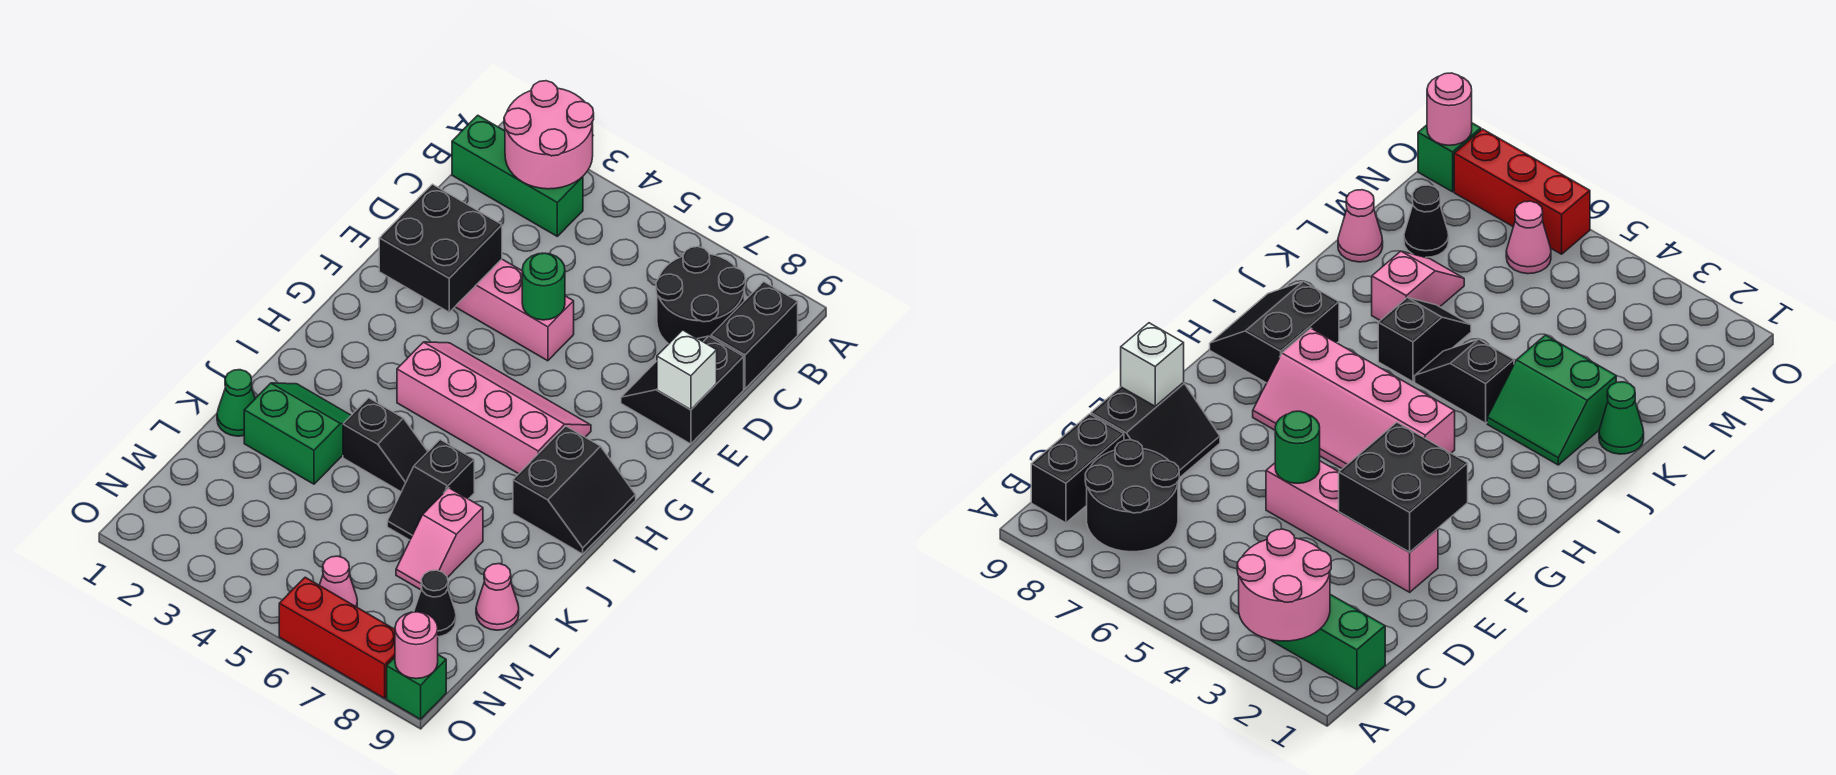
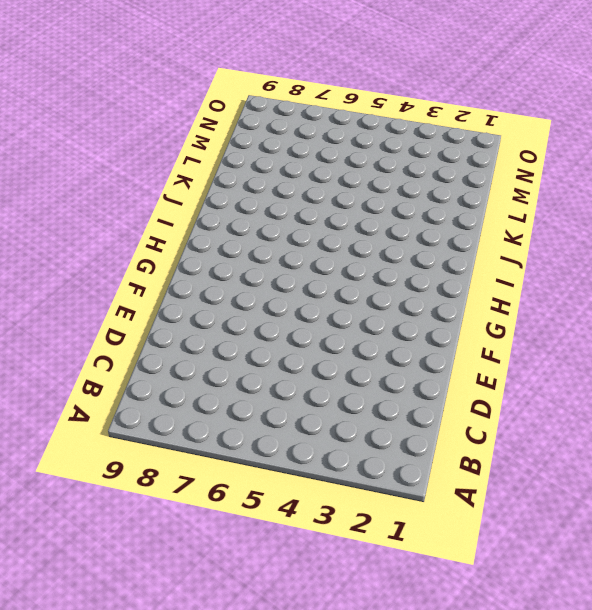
none -> green 1x3 brick [452,115,583,236]
none -> black 2x2 round brick [656,247,745,344]
none -> black 1x2 brick [711,282,798,389]

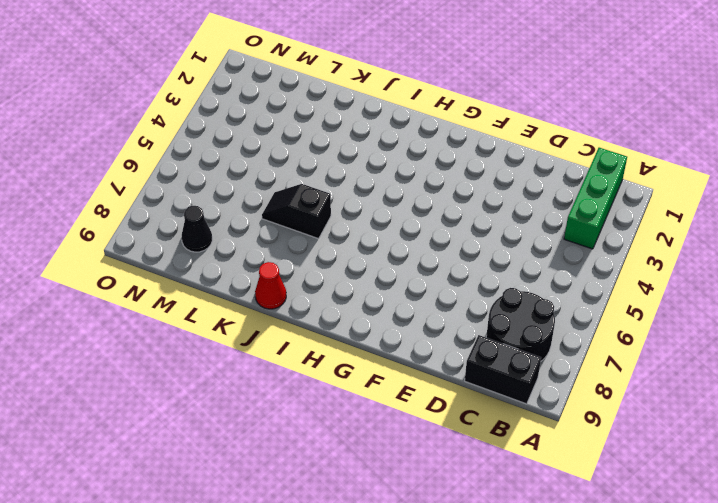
red 1x1 cone [255,262,286,309] -> none
none -> black 2x2 slope [621,336,744,444]
none -> pink 1x4 brick [455,259,574,361]
none -> pink 2x4 slope [397,342,591,474]

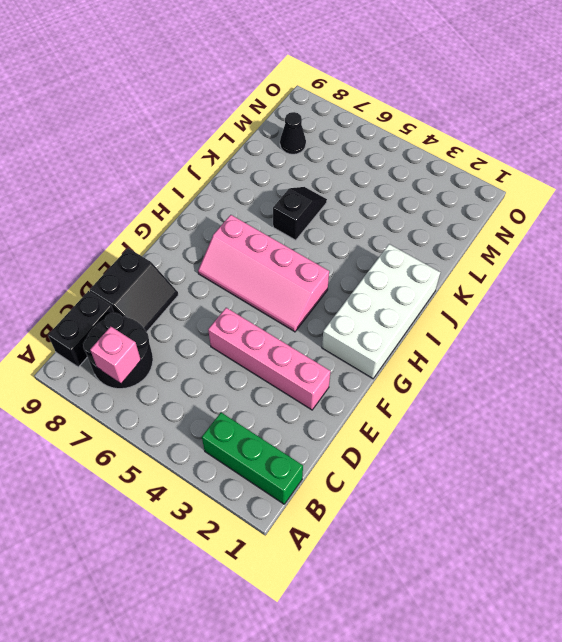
pink 1x1 brick [90,326,141,383] -> none
white 2x4 brick [322,244,440,379] -> green 2x2 slope [244,383,351,484]
none -> black 2x2 slope [513,426,636,554]
none -> black 1x2 slope [343,398,428,492]
none -> green 1x1 cone [217,370,255,436]

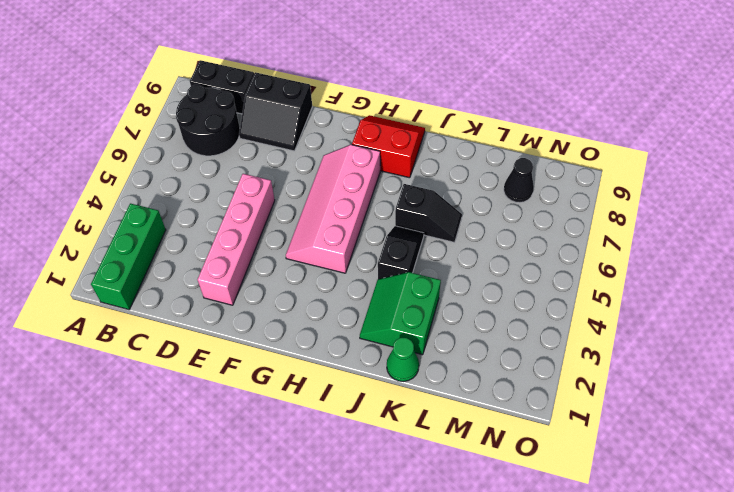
red 2x2 slope [352,115,425,178] -> black 2x2 slope [513,426,636,554]
none -> pink 1x2 slope [396,488,483,590]
none -> pink 1x1 cone [476,564,519,630]
none -> pink 1x1 cone [319,556,357,607]

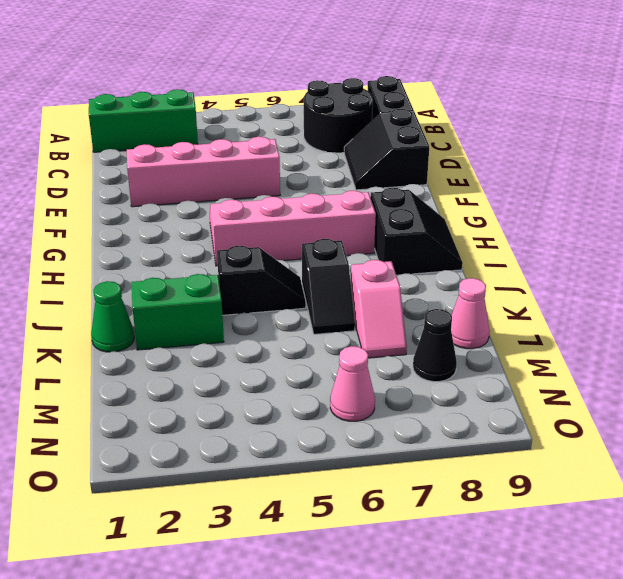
none -> red 1x3 brick [279,577,395,698]
none -> green 1x1 brick [387,655,446,719]
none -> pink 2x2 round brick [504,81,594,189]

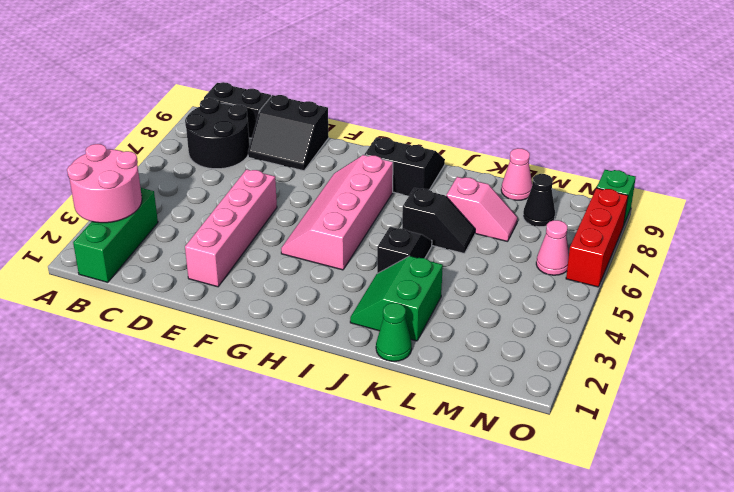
none -> black 2x2 brick [379,184,502,312]
none -> green 1x1 round brick [522,253,565,320]
none -> white 1x1 brick [657,330,717,410]

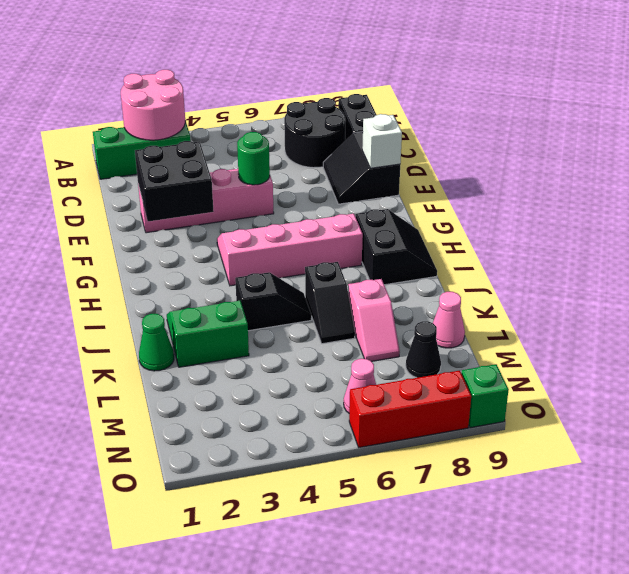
none -> pink 1x1 round brick [395,612,438,679]

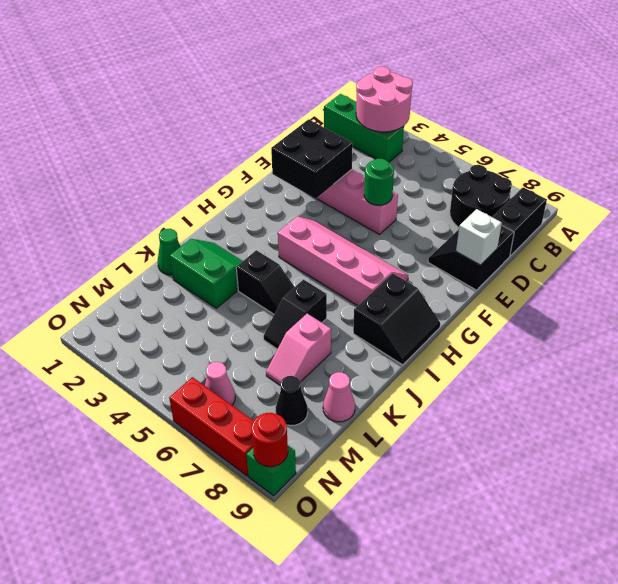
red 1x1 round brick [251,413,288,467] -> pink 1x1 round brick [395,612,438,679]

